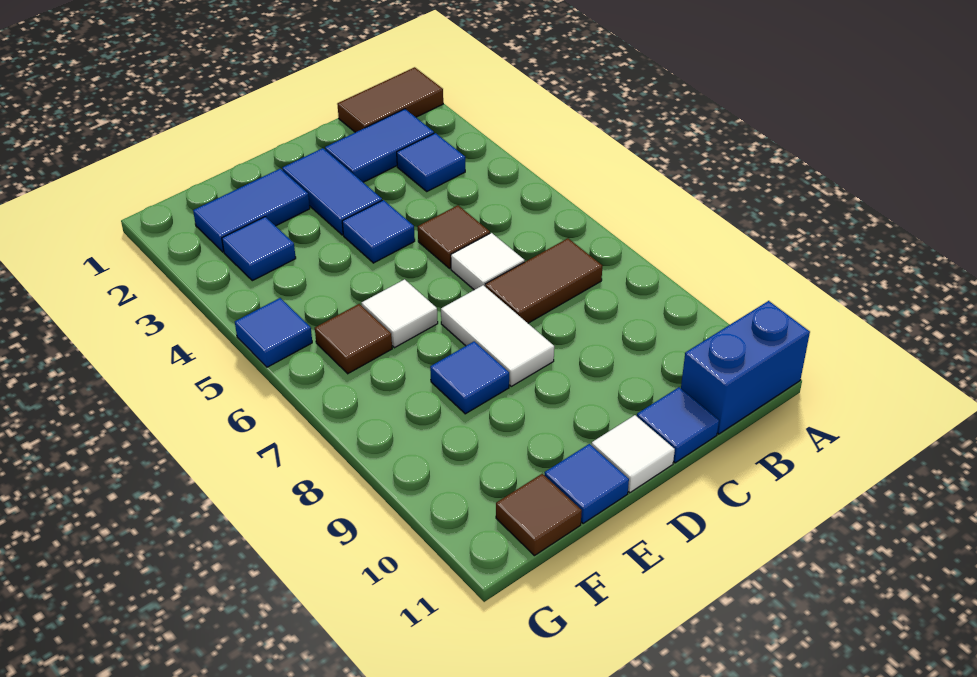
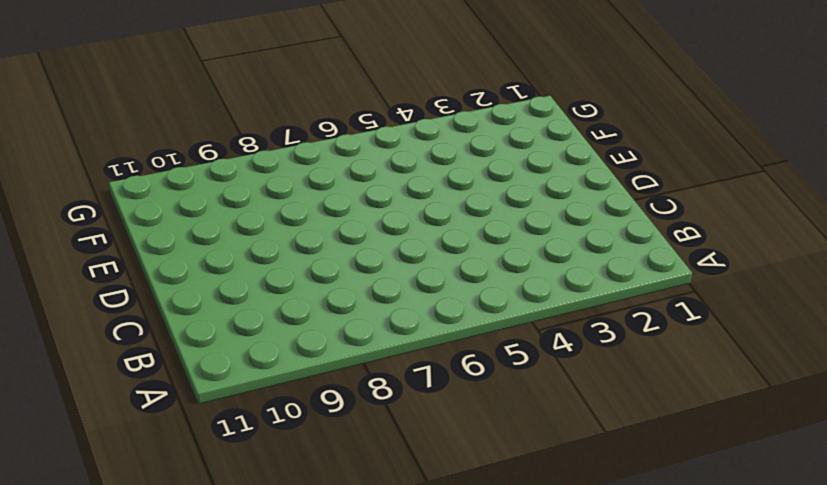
none -> brown 1x2 tile [337,67,443,132]
none -> blue 1x2 brick [681,301,810,434]
none -> blue 1x2 tile [325,109,434,182]

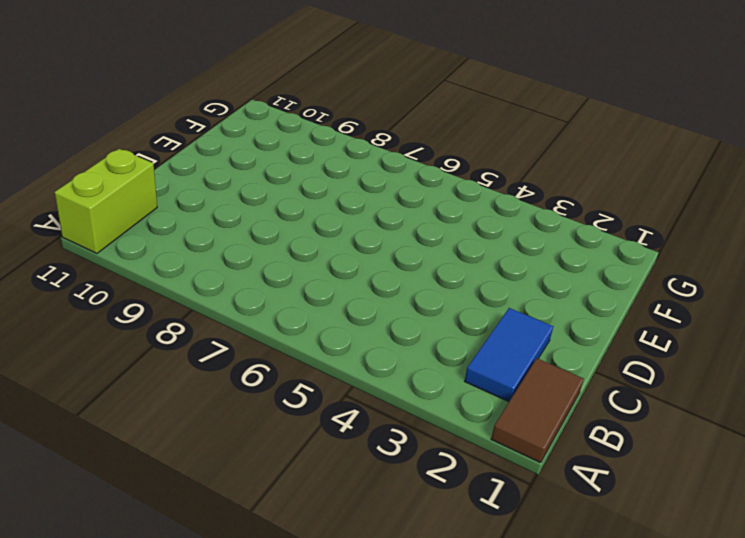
lime 1x2 brick [55,149,157,253] -> blue 1x2 brick [681,301,810,434]
none -> blue 1x1 tile [397,133,465,191]
none -> brown 1x2 tile [485,238,602,323]
none -> brown 1x1 tile [418,205,490,268]

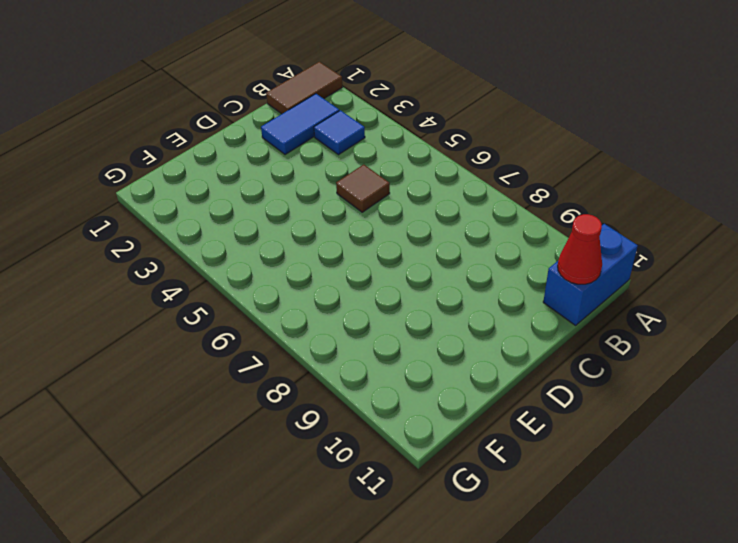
red 1x1 cone [558,214,602,284] -> none
none -> brown 1x2 tile [485,238,602,323]
none -> white 1x1 tile [451,233,525,290]
none -> blue 1x1 tile [637,387,719,463]

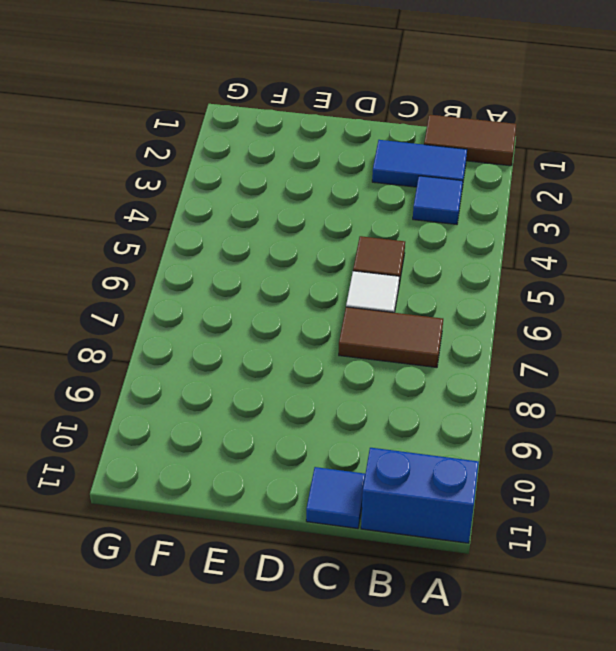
none -> blue 1x2 tile [282,148,382,235]
none -> blue 1x1 tile [342,200,415,263]
none -> white 1x2 tile [441,285,554,386]

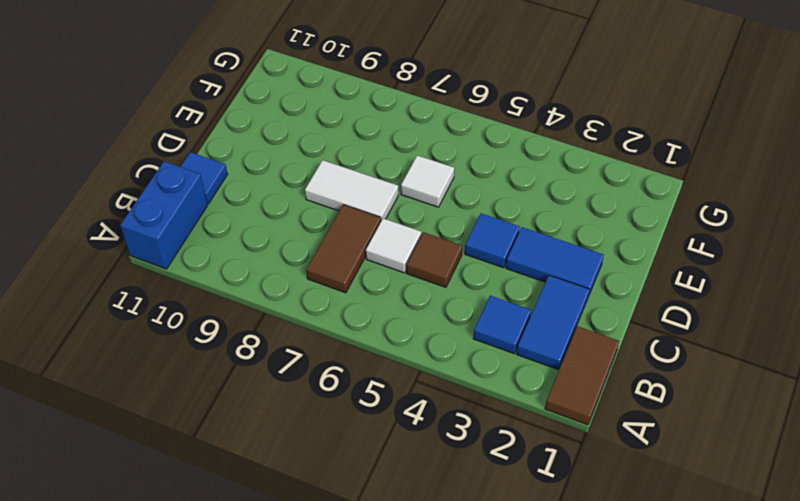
none -> white 1x1 tile [591,415,675,493]
none -> blue 1x2 tile [193,169,310,252]
none -> blue 1x1 tile [430,341,509,414]

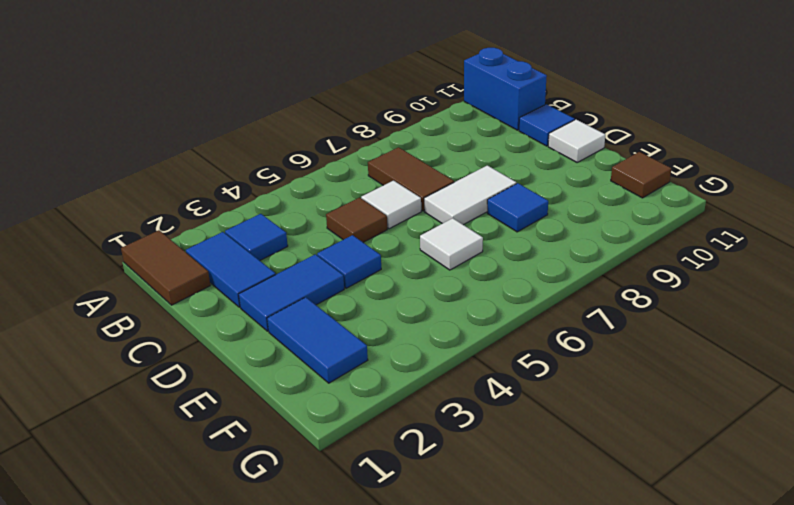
none -> blue 1x1 tile [545,444,629,524]
none -> blue 1x1 tile [222,217,296,281]
none -> brown 1x1 tile [315,304,392,374]

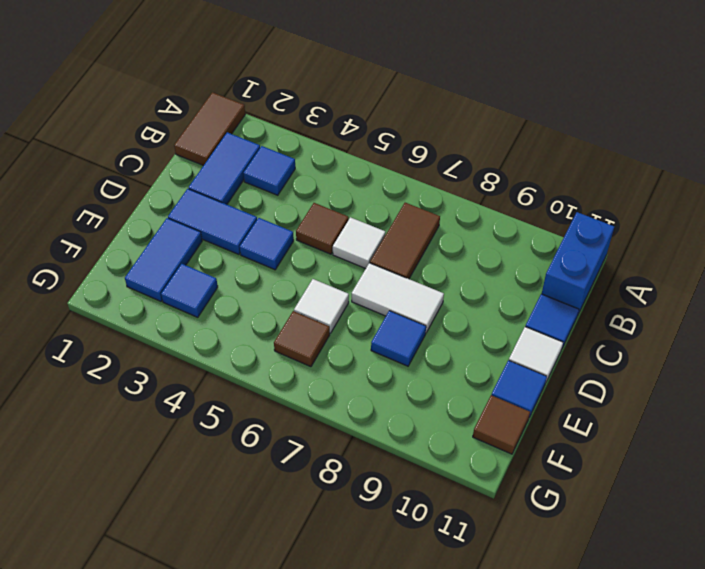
none -> blue 1x1 tile [235,298,312,367]

